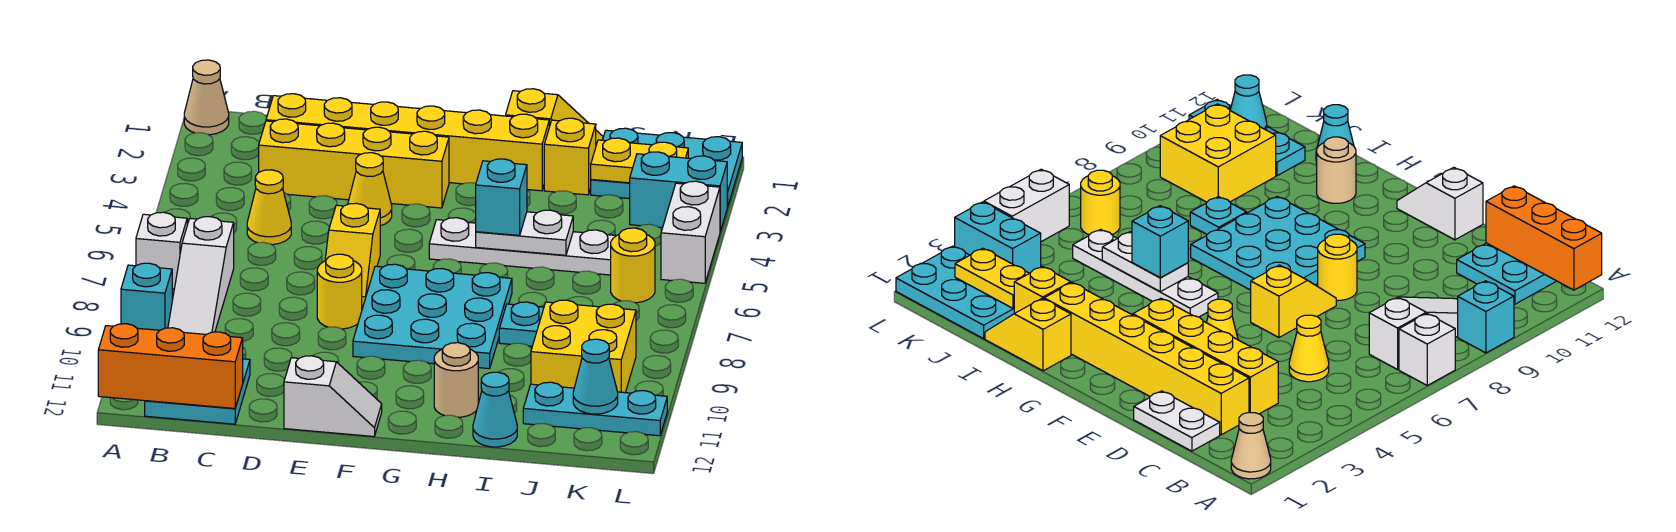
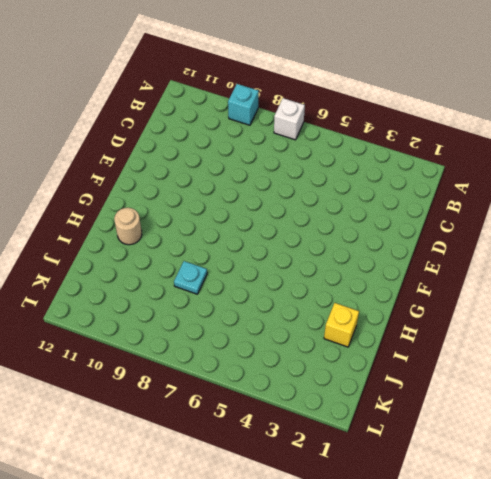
none -> tan 1x1 cone [184,60,229,135]
none -> white 1x3 slope [168,217,234,334]
none -> cyan 2x2 plate [145,359,250,424]
none -> white 1x2 plate [1134,391,1220,451]

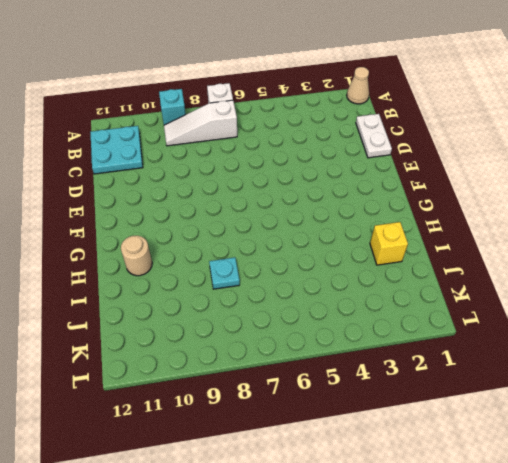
none -> yellow 1x6 brick [266,94,549,191]
none -> yellow 1x4 brick [259,119,449,208]
none -> yellow 1x1 cone [247,170,291,245]
none -> yellow 1x1 cone [348,153,392,226]

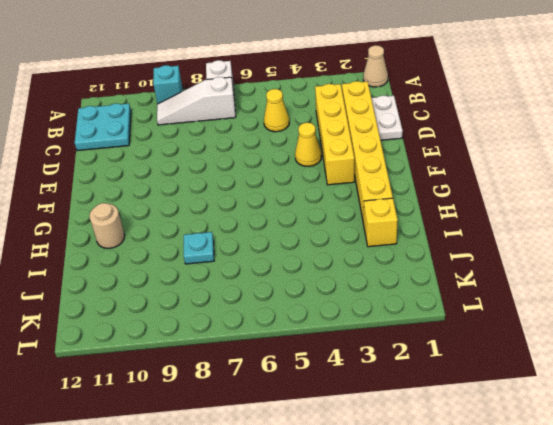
none -> yellow 1x2 slope [325,203,380,305]
none -> yellow 1x1 round brick [317,254,362,329]
none -> white 1x2 slope [284,356,382,437]
none -> cyan 3x3 plate [353,264,512,369]

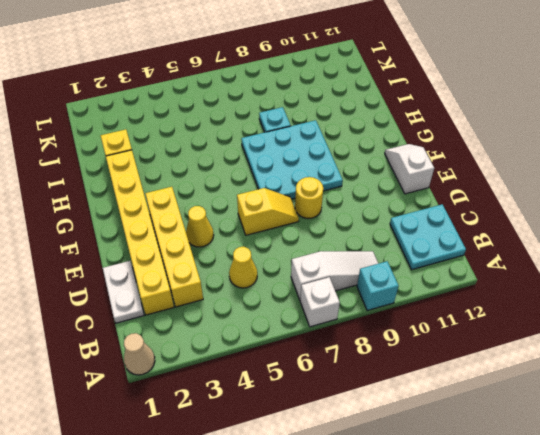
none -> white 1x4 plate [429,218,616,275]
none -> yellow 1x2 slope [506,89,603,145]
none -> tan 1x1 round brick [434,343,478,417]
none -> cyan 1x1 cone [473,372,517,447]

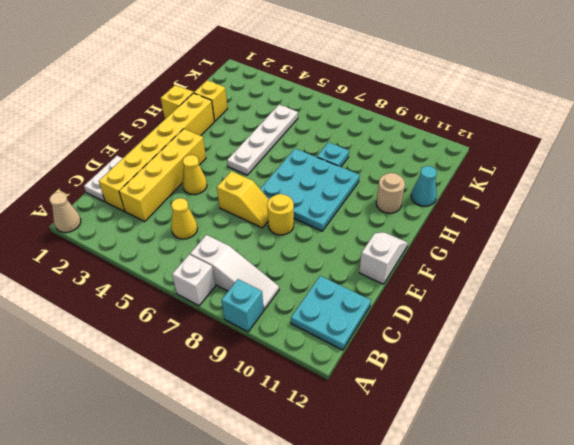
none -> cyan 2x3 plate [591,128,742,207]
none -> yellow 2x2 brick [531,300,636,393]
none -> cyan 1x3 plate [523,382,667,436]
none -> cyan 1x2 brick [630,152,727,231]

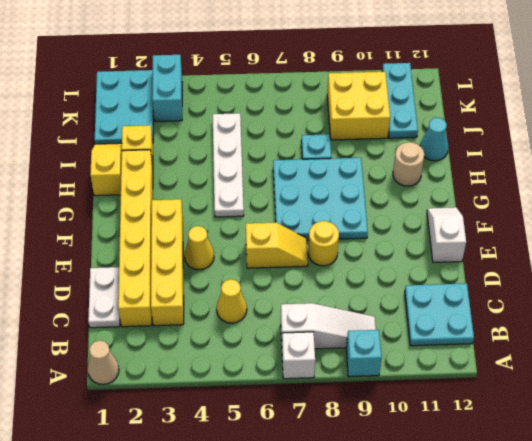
none -> yellow 1x1 round brick [611,228,655,303]
none -> white 1x2 brick [661,181,720,283]
none -> orange 1x3 brick [98,324,243,408]
none -> white 1x2 plate [476,210,573,255]

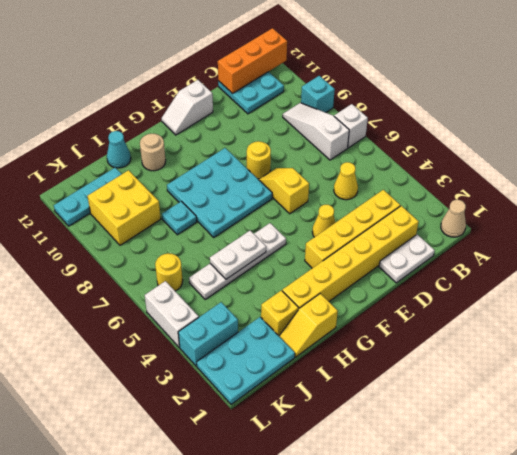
none -> yellow 1x2 plate [591,138,688,183]
none -> cyan 1x1 cone [573,339,618,414]
none -> cyan 1x1 brick [476,159,527,236]

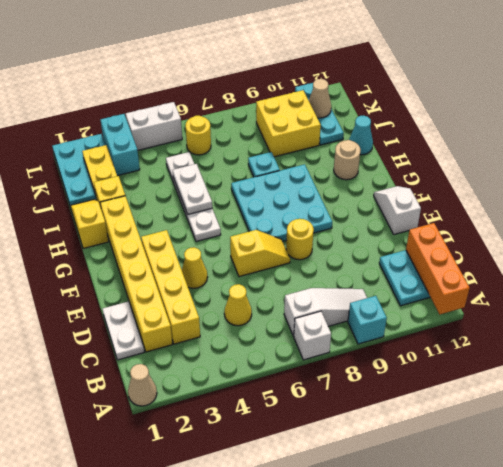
tan 1x1 cone [309,79,331,118] -> cyan 1x1 cone [573,339,618,414]
none -> cyan 1x1 brick [476,159,527,236]

